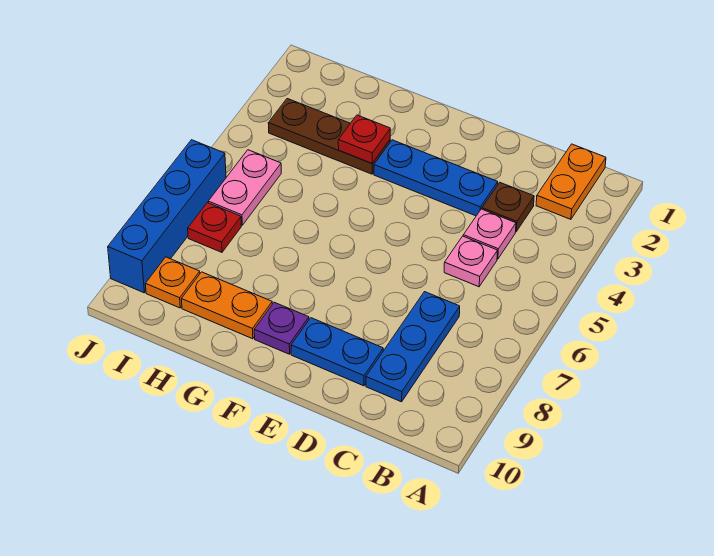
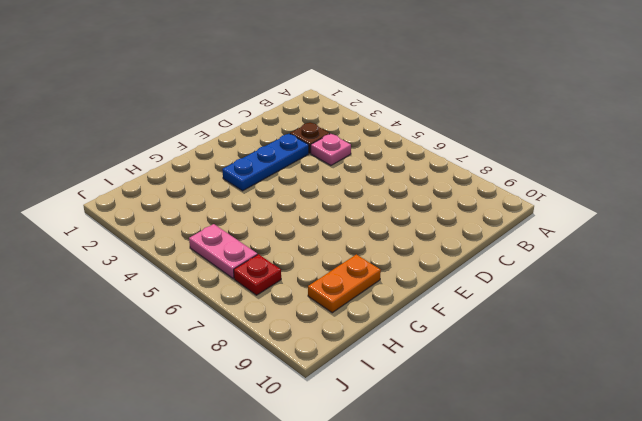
none -> orange 1x2 plate [536,144,606,219]
none -> pink 1x1 plate [444,236,498,287]
none -> blue 1x3 plate [366,292,460,402]

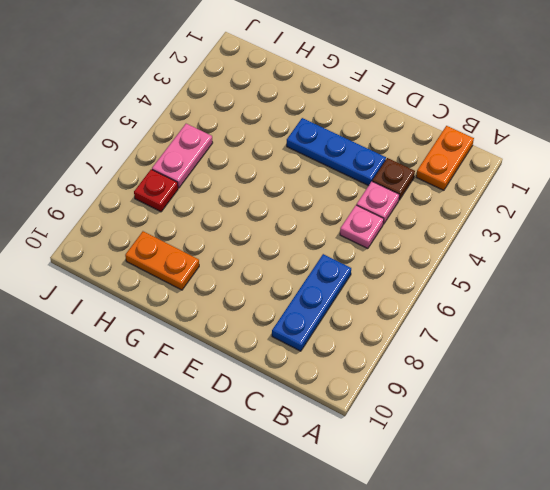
none -> blue 1x2 plate [291,318,383,386]
none -> purple 1x1 plate [254,302,309,354]
none -> brown 1x3 plate [268,99,390,174]

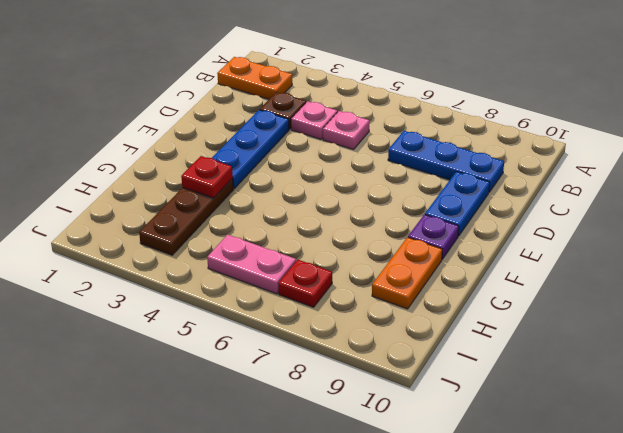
none -> orange 1x1 plate [146,257,200,308]
none -> blue 1x4 brick [108,140,226,293]

